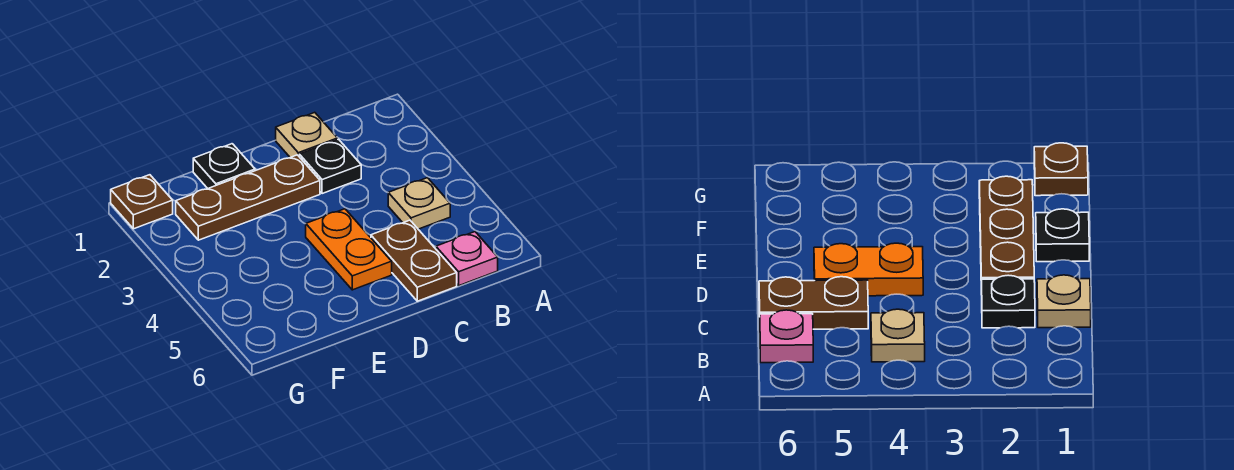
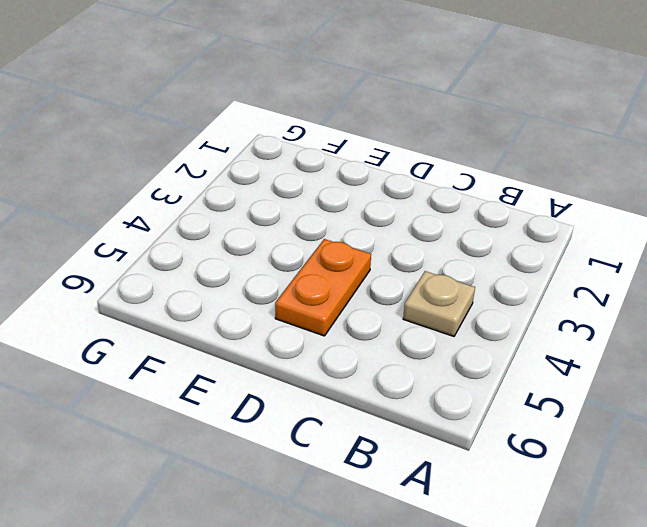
none -> pink 1x1 plate [436,232,498,286]
none -> tan 1x1 plate [276,112,338,157]

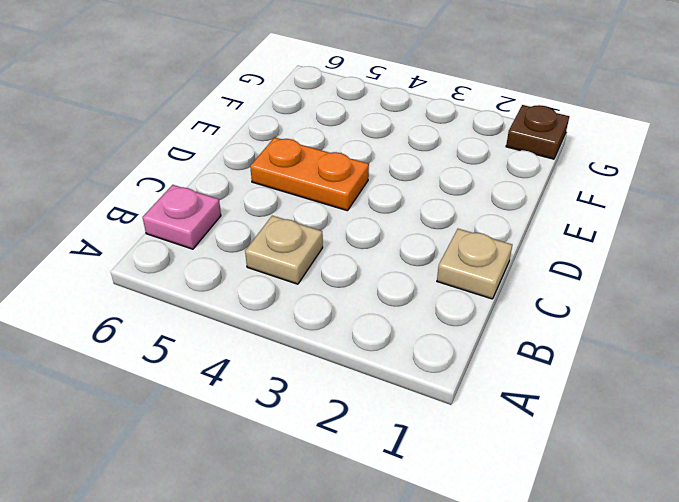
none -> black 1x1 plate [299,139,361,194]
none -> brown 1x2 plate [371,220,457,301]

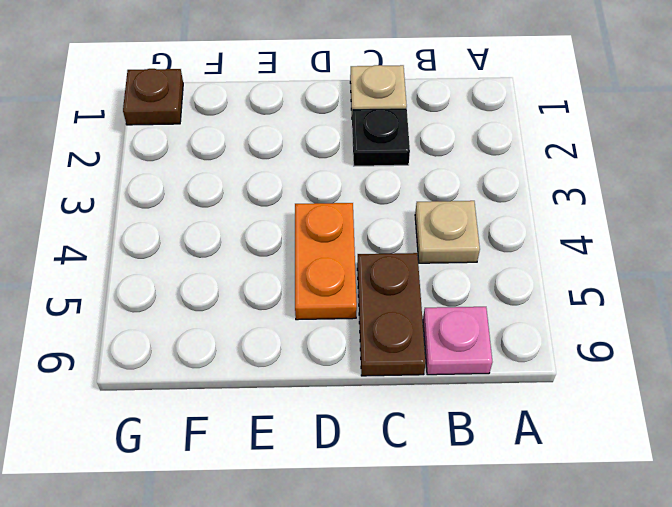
none -> brown 1x3 plate [176,155,320,240]
none -> black 1x1 plate [193,144,255,188]

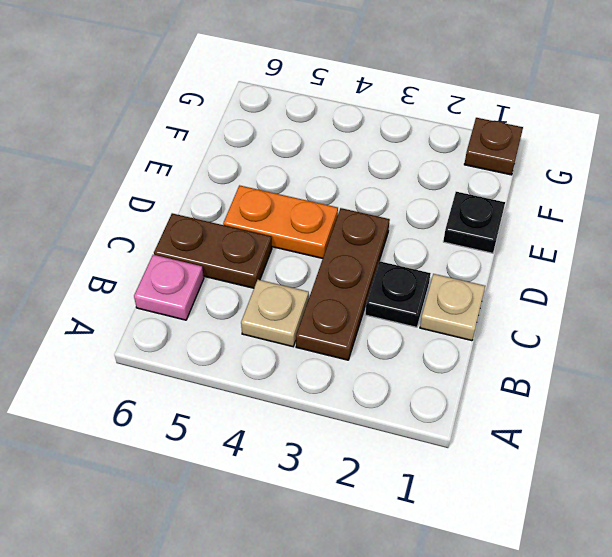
brown 1x3 plate [296,208,390,360] -> brown 1x3 plate moved to [176,155,320,240]

